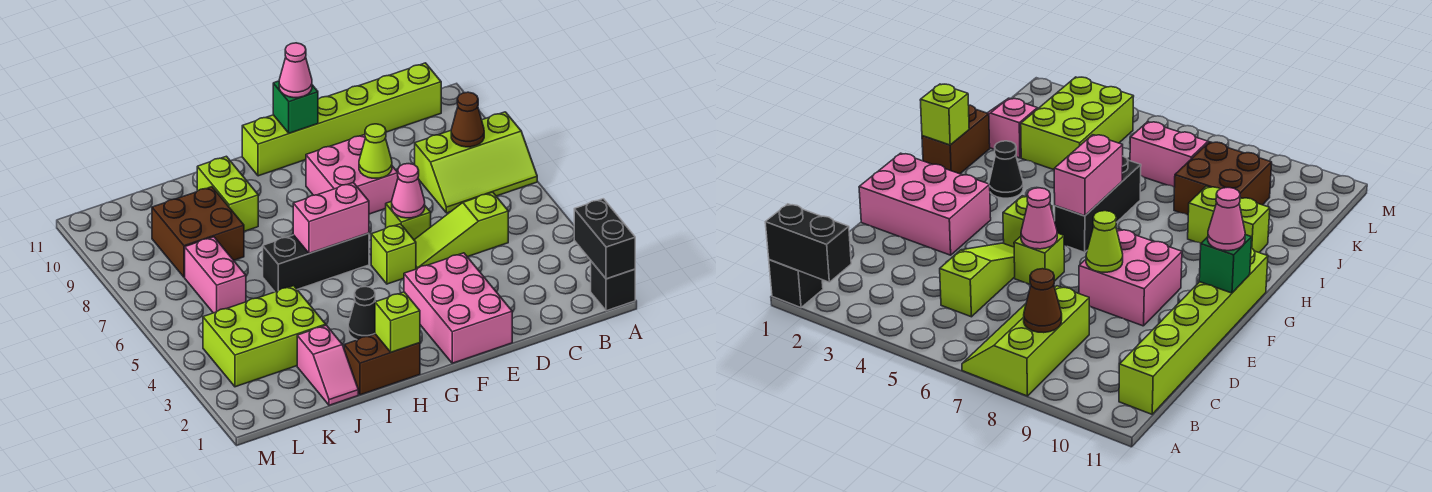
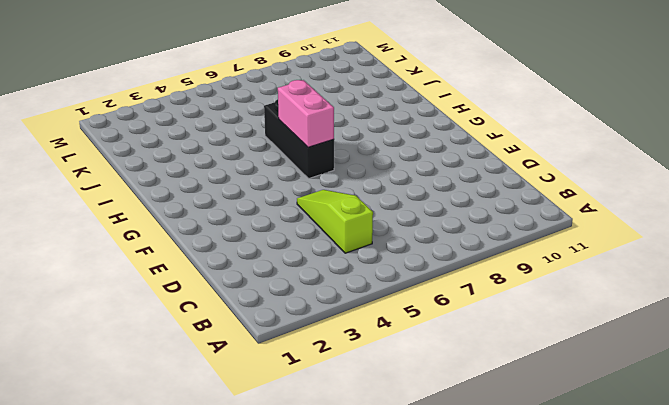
none -> black 1x1 brick [591,261,635,311]
none -> lime 2x3 slope [415,112,537,213]
none -> lime 1x6 brick [242,63,441,176]

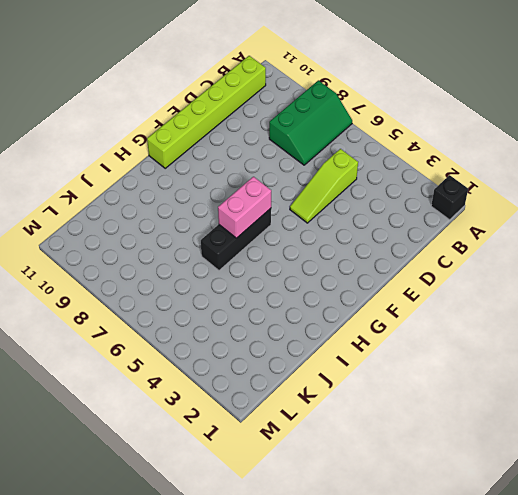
green 2x3 slope [269,80,352,165] -> lime 2x3 slope [415,112,537,213]
none -> pink 2x3 brick [404,253,512,363]
none -> lime 1x1 brick [386,201,431,240]
none -> pink 2x2 brick [306,135,398,214]

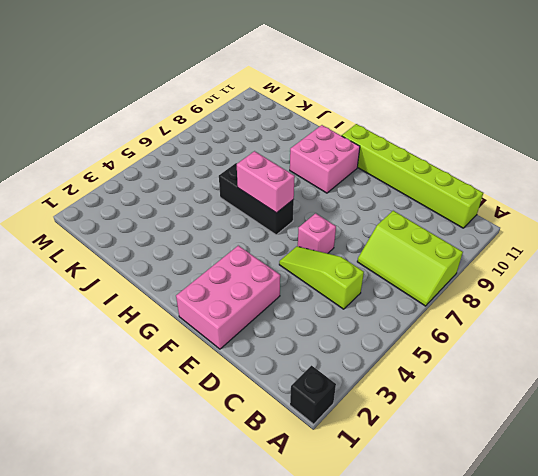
pink 1x1 brick [298,213,336,253] -> lime 1x1 brick [386,201,431,240]
pink 2x2 brick [290,125,360,193] -> pink 2x2 brick moved to [306,135,398,214]
none -> lime 1x1 brick [371,224,416,284]
none -> brown 1x2 brick [344,334,420,395]
none -> black 1x1 cone [348,286,375,340]

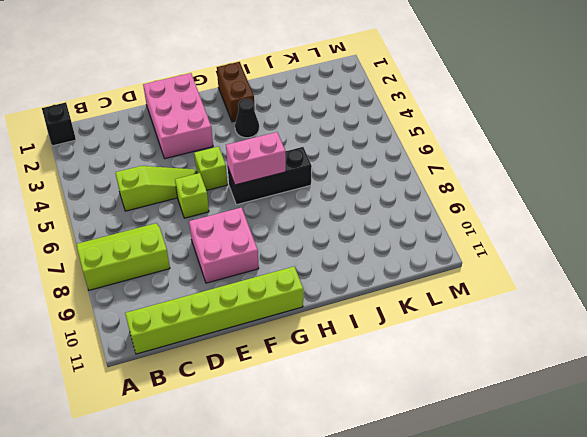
brown 1x2 brick [217,62,255,122] -> brown 1x2 brick turned to [344,334,420,395]
none -> lime 1x2 brick [197,156,258,231]
none -> pink 1x2 slope [297,325,358,405]
none -> lime 2x3 brick [203,286,326,387]

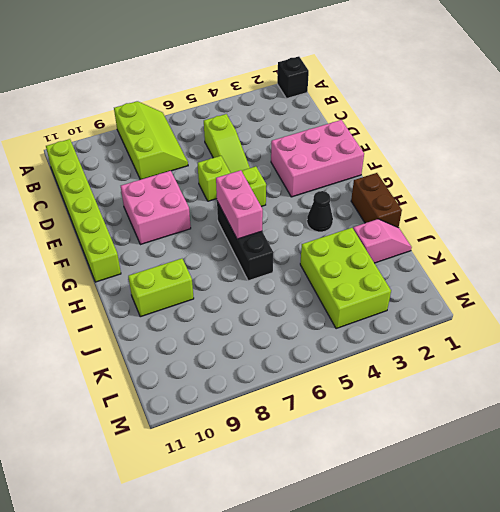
none -> brown 2x2 brick [152,187,244,277]
none -> pink 1x2 brick [185,237,246,313]
none -> black 1x2 brick [574,199,635,279]

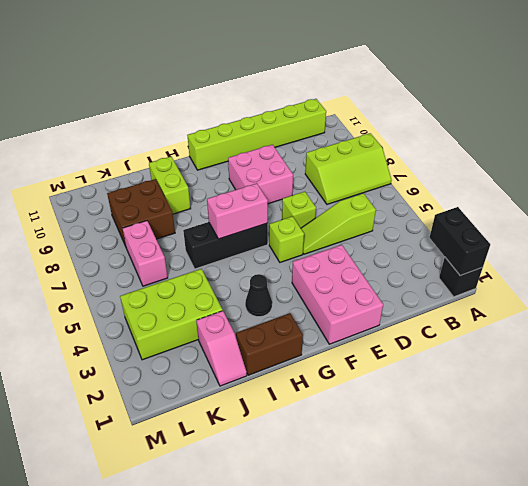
none -> brown 1x1 cone [451,92,484,147]
none -> pink 1x1 cone [392,164,425,218]
none -> lime 1x1 cone [359,124,392,178]

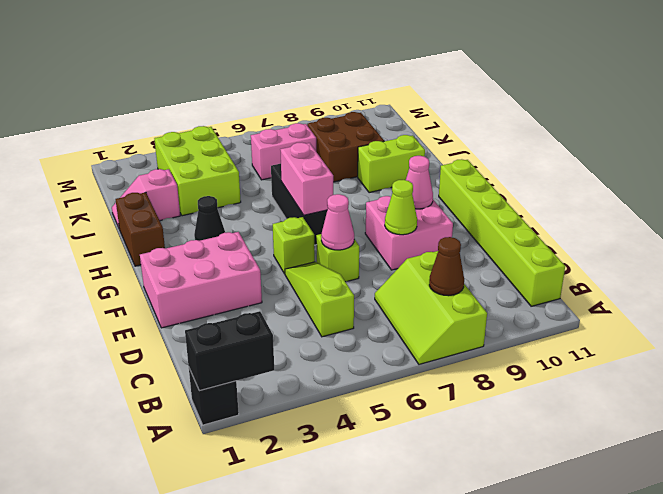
pink 1x1 cone [406,156,433,209] -> pink 1x1 cone moved to [279,43,312,98]
none -> green 1x1 brick [273,81,318,133]
none -> lime 1x1 brick [375,292,420,352]

